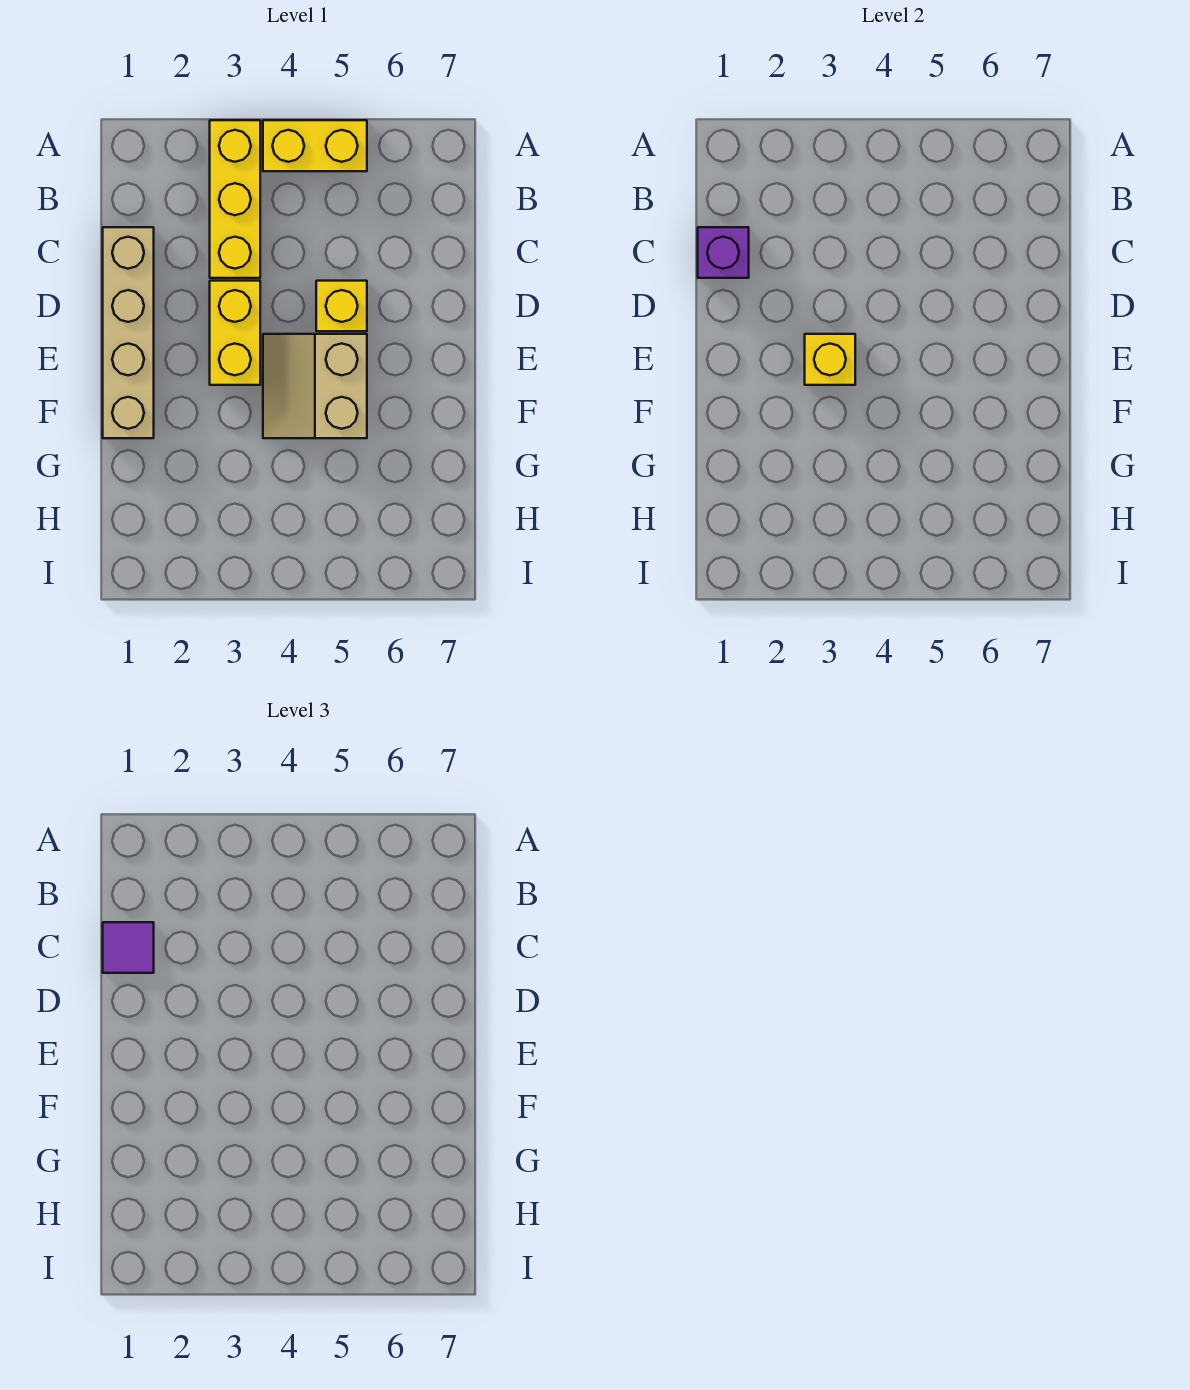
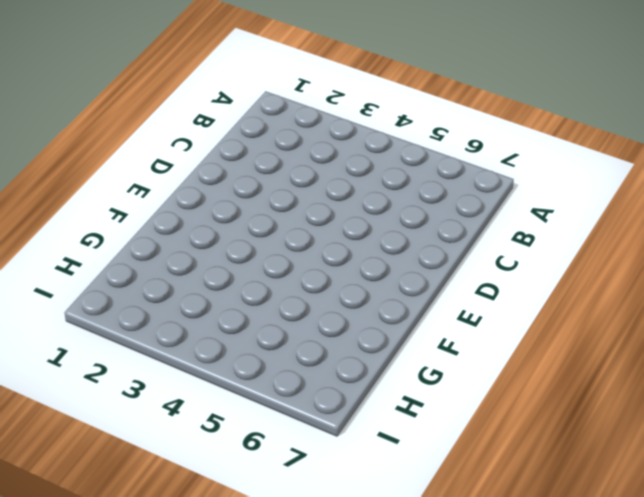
none -> yellow 1x3 brick [210,120,260,278]
none -> yellow 1x2 brick [263,120,367,171]

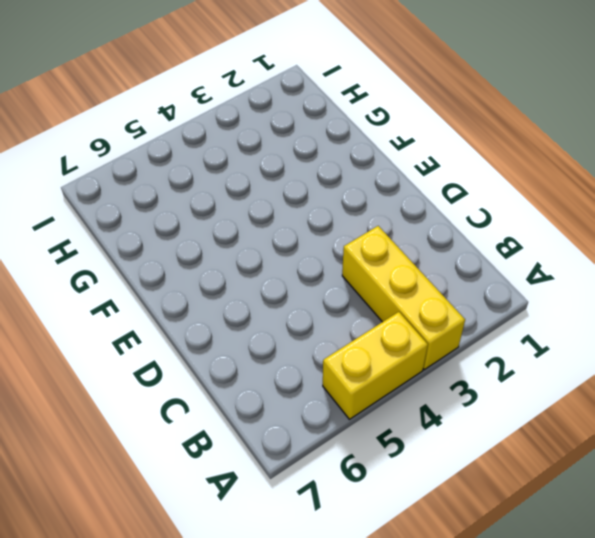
none -> tan 1x4 brick [103,227,154,438]
none -> yellow 1x2 brick [210,281,260,385]

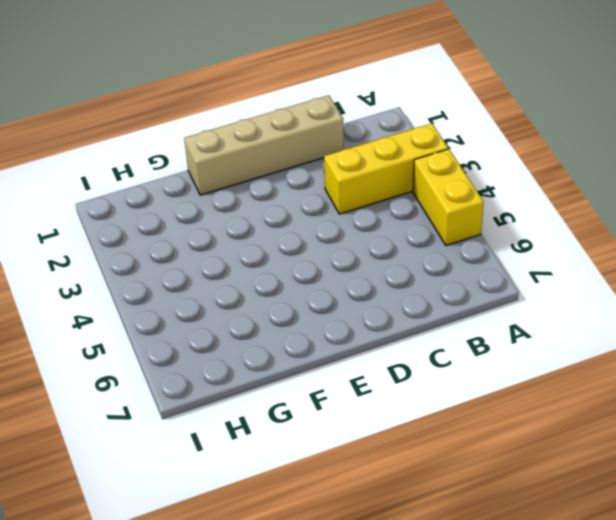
none -> yellow 1x2 brick [210,281,260,385]
none -> yellow 1x1 brick [316,281,367,331]

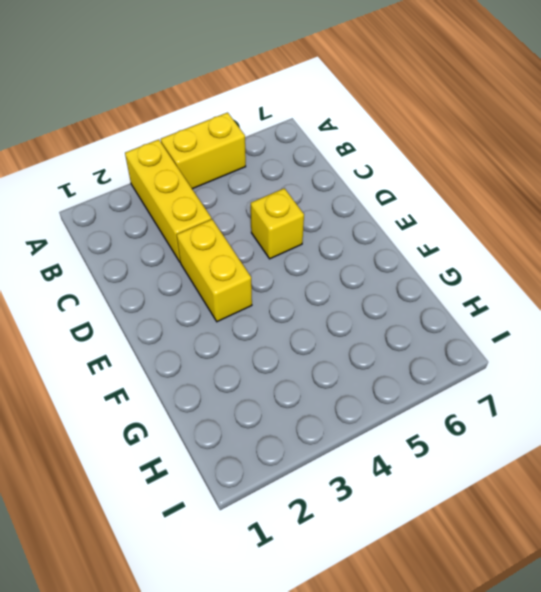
none -> tan 1x4 brick [103,227,154,438]
none -> tan 2x2 slope [263,334,367,438]

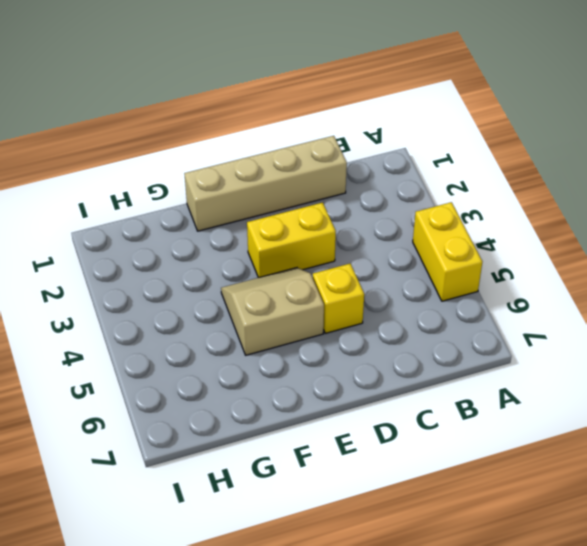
none -> yellow 1x3 brick [210,120,260,278]
none -> purple 1x1 brick [698,227,749,278]

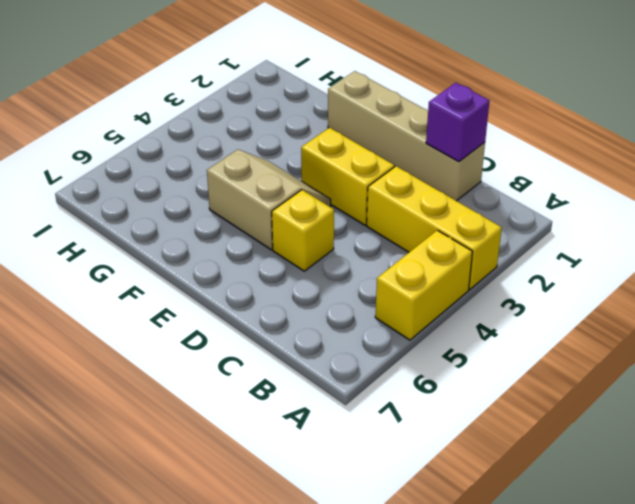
none -> yellow 1x1 brick [805,334,855,385]
none -> purple 1x1 tile [103,922,154,973]

